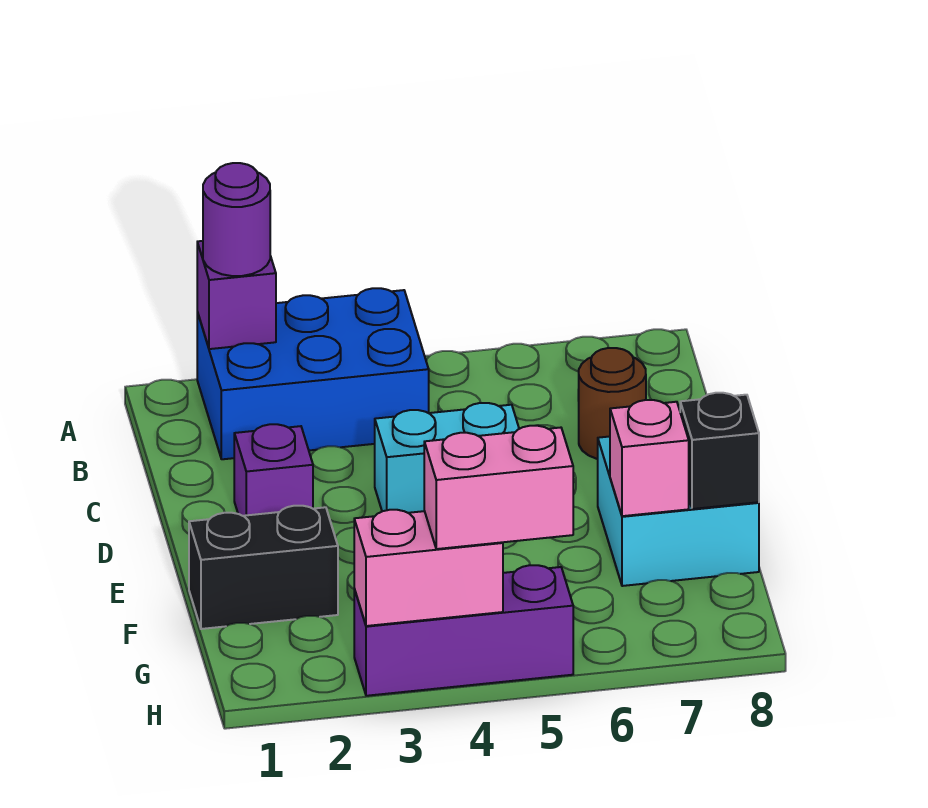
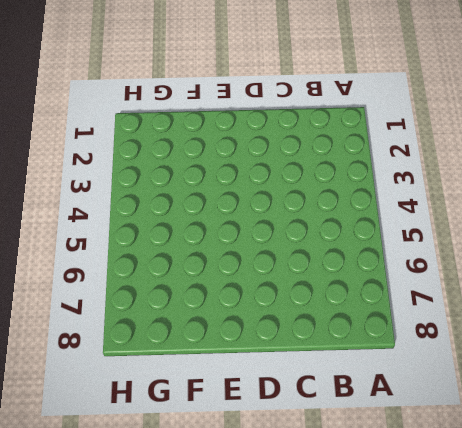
none -> blue 2x3 brick [197,288,429,459]
none -> brown 1x1 round brick [579,348,646,459]
none -> purple 1x1 brick [234,424,313,516]

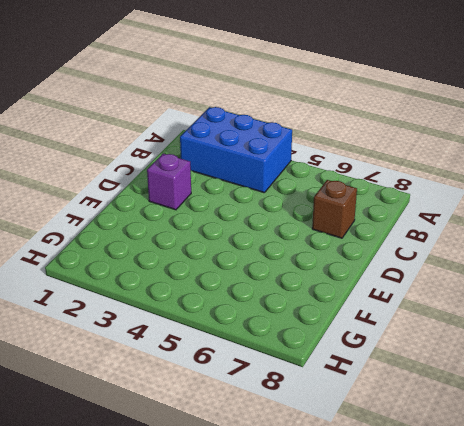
brown 1x1 brick [312,180,357,238] -> brown 1x1 round brick [579,348,646,459]
none -> cyan 1x2 brick [375,403,519,513]
none -> cyan 2x2 brick [598,436,759,586]
none -> black 1x2 brick [189,506,338,629]

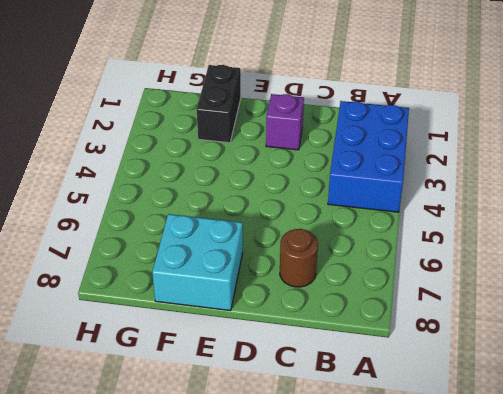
none -> cyan 1x2 brick [375,403,519,513]
none -> purple 1x3 brick [354,565,573,696]
none -> purple 1x1 brick [197,241,276,349]

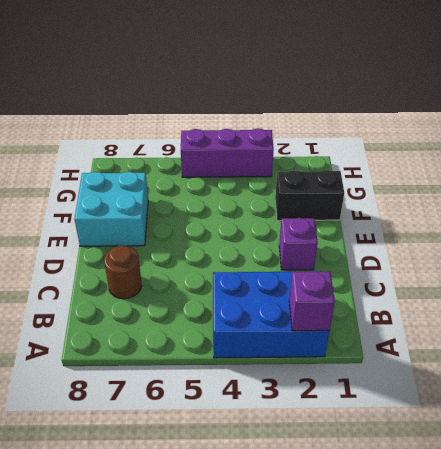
none -> cyan 1x2 brick [375,403,519,513]
none -> pink 1x1 brick [610,400,689,516]
none -> black 1x1 brick [680,393,759,509]

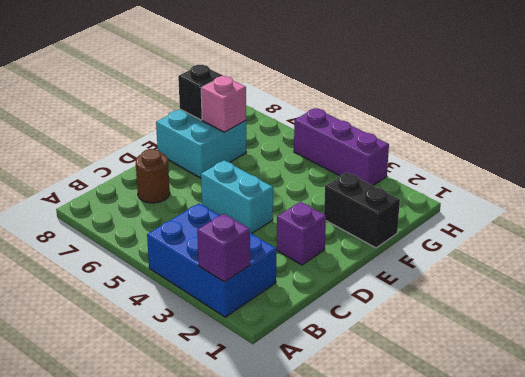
none -> pink 1x2 brick [354,510,503,626]
none -> purple 1x1 round brick [203,163,270,276]
none -> pink 1x2 brick [424,426,573,549]

